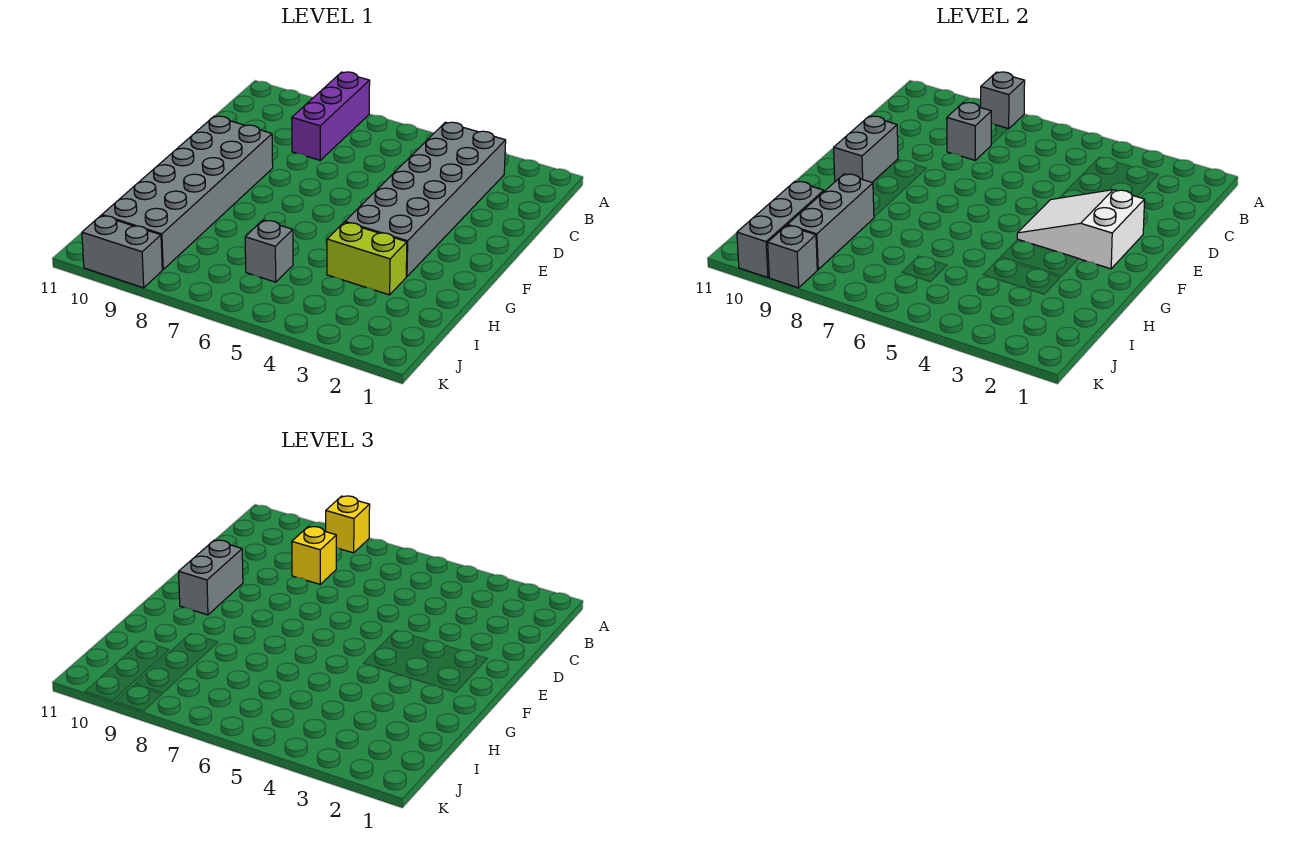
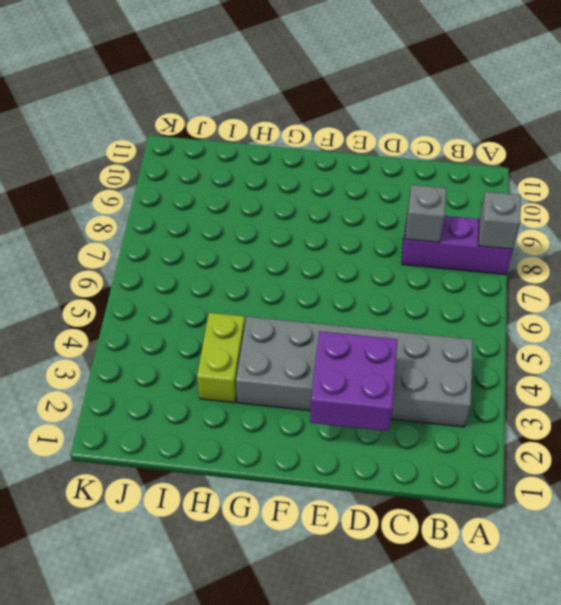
purple 2x2 brick [310,331,398,431] -> white 2x3 slope [1017,190,1145,269]
none -> grey 2x6 brick [102,116,273,270]
none -> grey 1x1 brick [245,220,293,282]
none -> grey 1x2 brick [82,216,162,288]

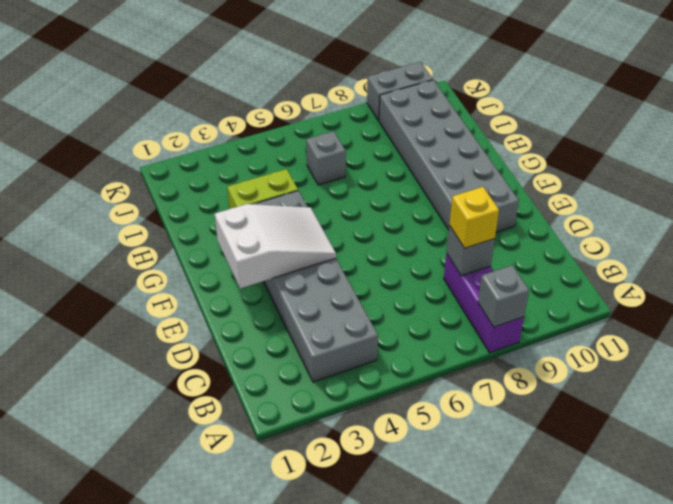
none -> grey 1x2 brick [834,116,898,182]
none -> grey 1x3 brick [788,174,874,270]
none -> grey 1x3 brick [737,181,824,278]

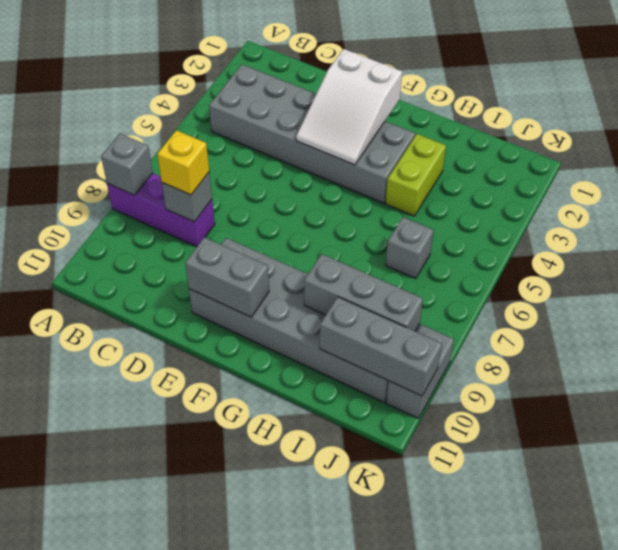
none -> grey 1x1 brick [768,225,817,288]
none -> yellow 1x1 brick [326,496,370,553]
none -> grey 1x2 brick [179,540,243,615]

